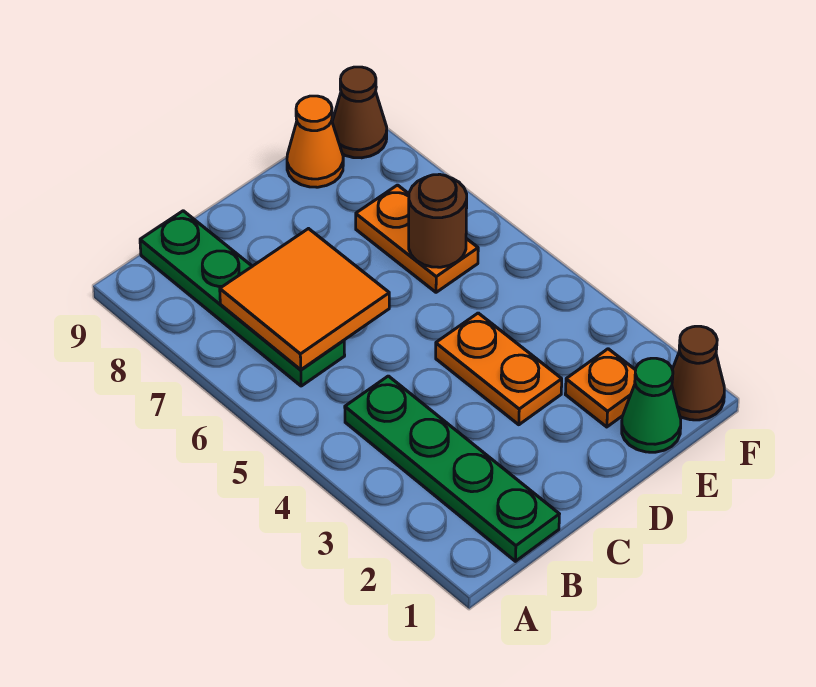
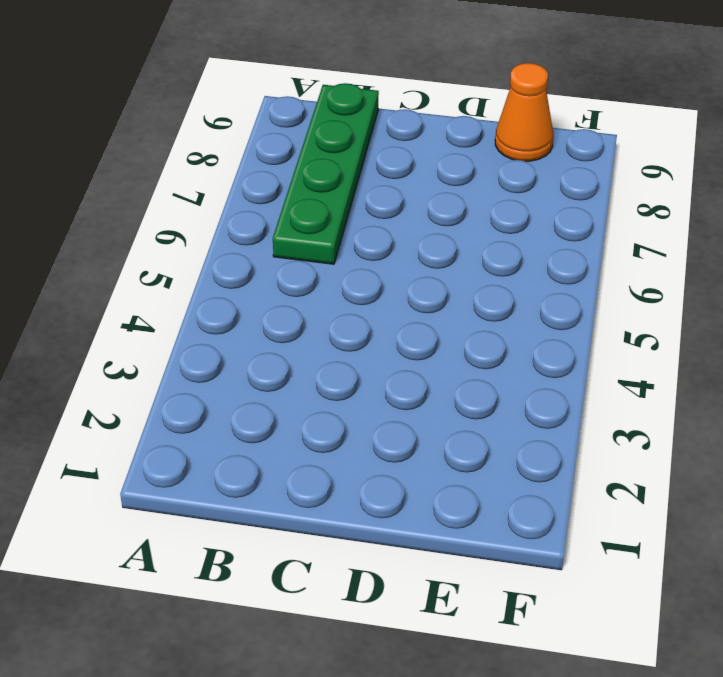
none -> green 1x4 plate [345,376,559,561]
none -> orange 1x2 plate [436,313,562,425]

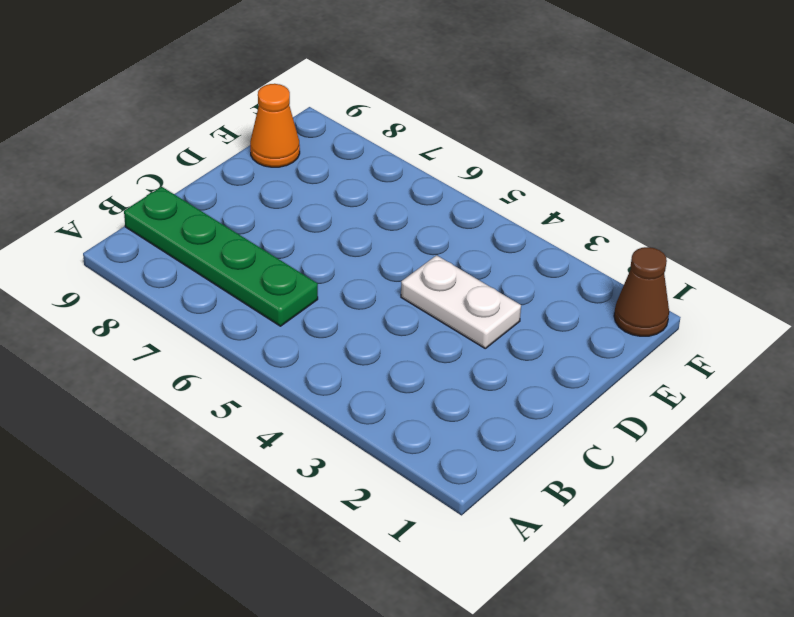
white 1x2 plate [401,255,521,348] -> orange 1x2 plate [436,313,562,425]
none -> green 1x4 plate [345,376,559,561]
none -> green 1x1 cone [622,358,681,452]

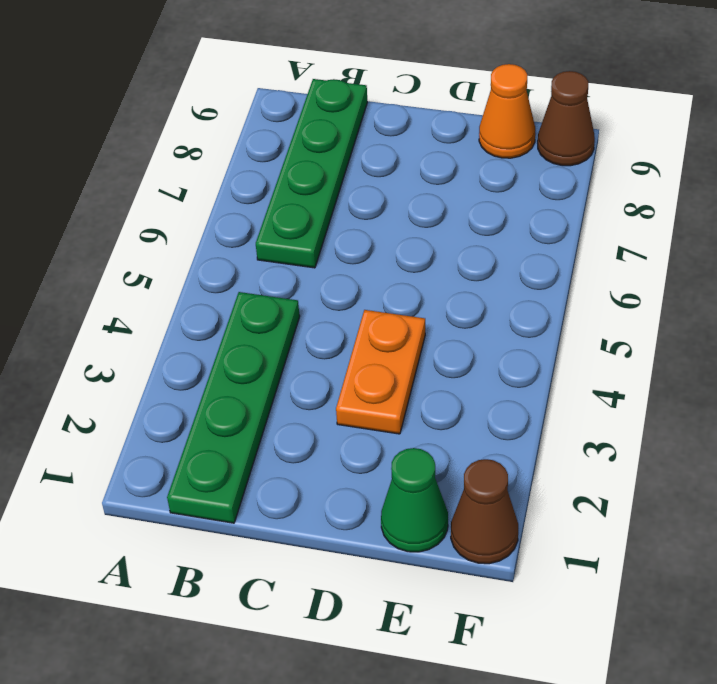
none -> orange 1x1 plate [565,349,636,427]
none -> orange 1x2 plate [356,185,478,292]

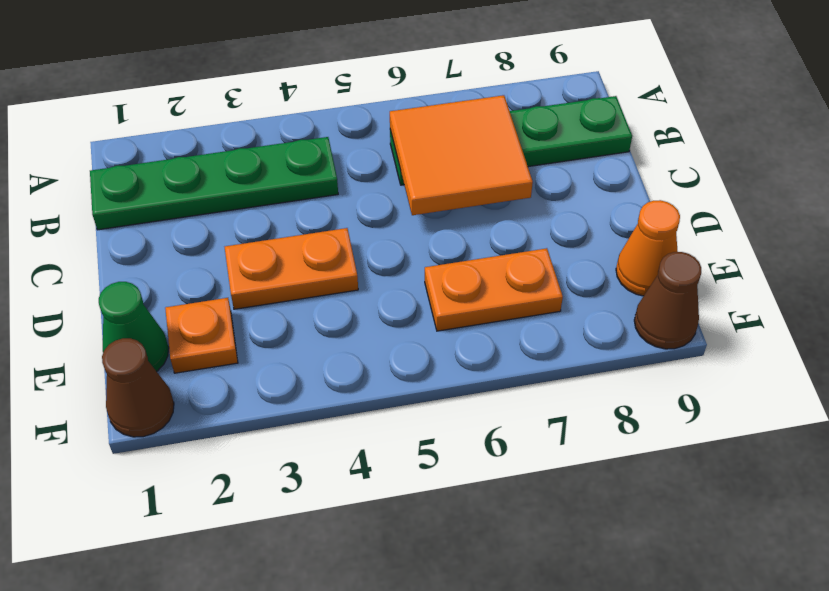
none -> brown 1x1 round brick [409,174,467,267]

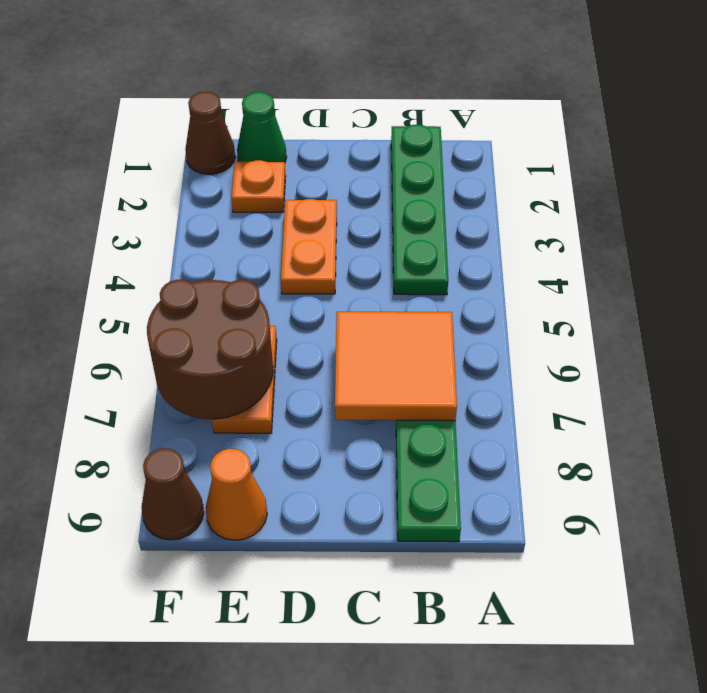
brown 2x2 round brick [147,280,273,419] -> brown 1x1 round brick [409,174,467,267]

